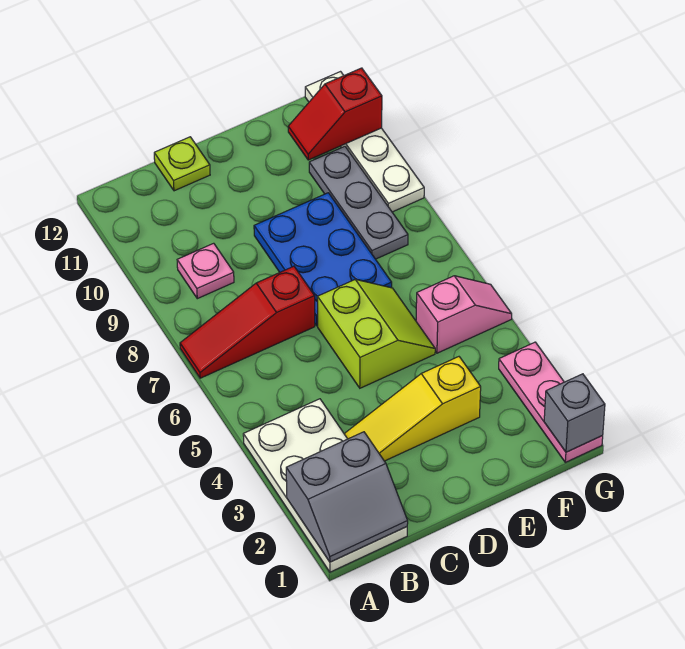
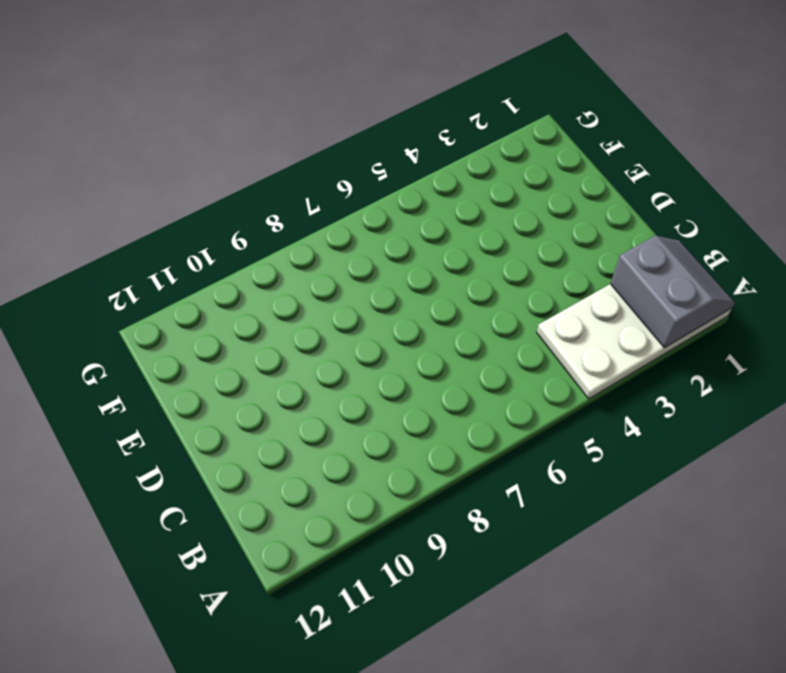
none -> red 1x3 slope [180,266,315,378]
none -> pink 1x1 plate [177,243,234,299]
none -> yellow 1x3 slope [344,357,481,461]

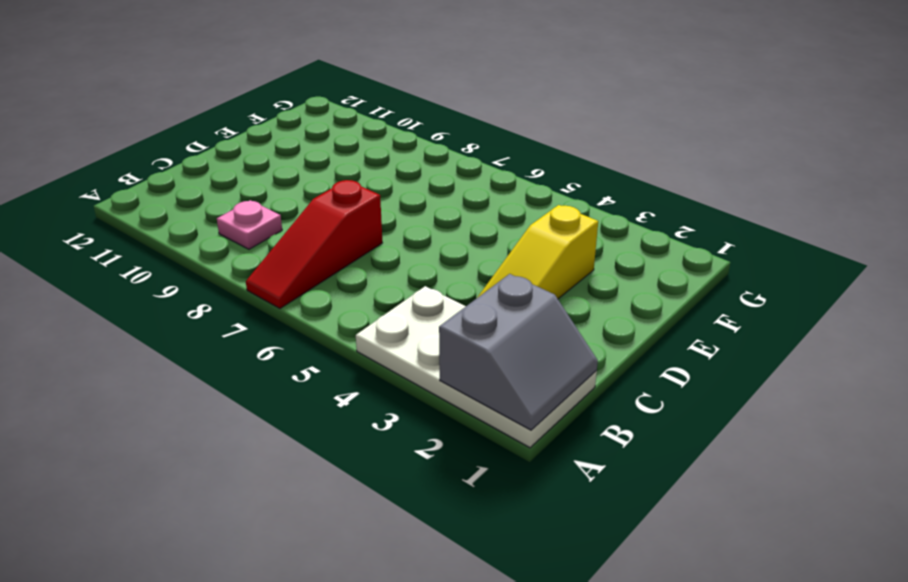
none -> lime 1x1 plate [154,137,210,191]
none -> lime 2x2 slope [317,279,435,388]
none -> blue 2x3 plate [254,193,392,326]

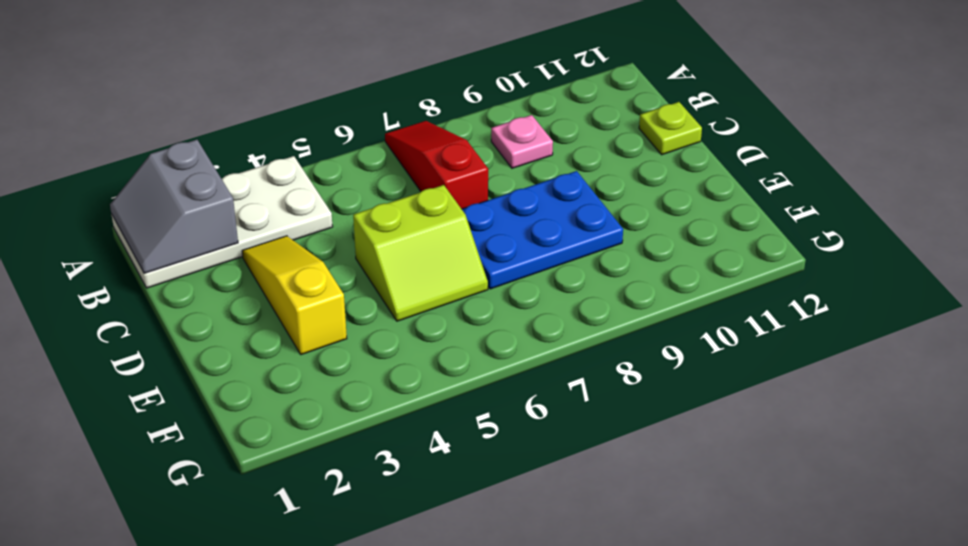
none -> pink 1x2 slope [416,276,512,353]
none -> grey 1x3 plate [309,146,408,259]
none -> pink 1x3 plate [499,342,603,462]

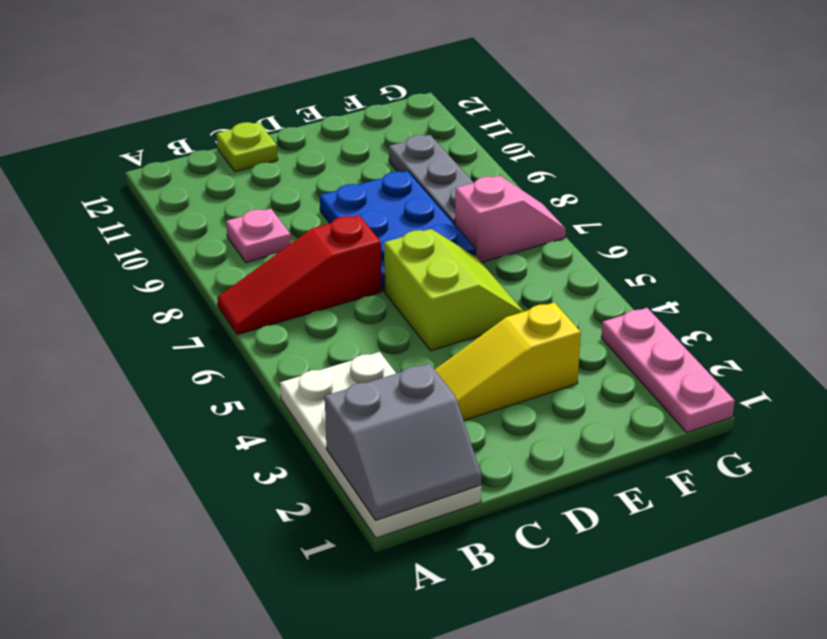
pink 1x2 slope [455,176,566,263] -> pink 1x2 slope moved to [416,276,512,353]
none -> white 1x4 plate [305,72,424,212]
none -> red 1x2 slope [288,68,382,160]
none -> grey 1x1 brick [544,374,605,452]

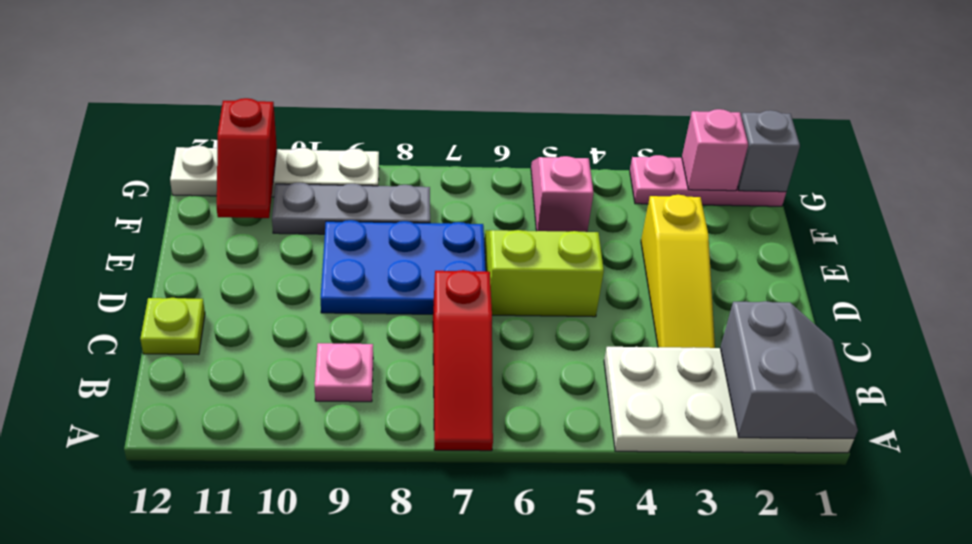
pink 1x1 brick [682,109,748,191] -> none

